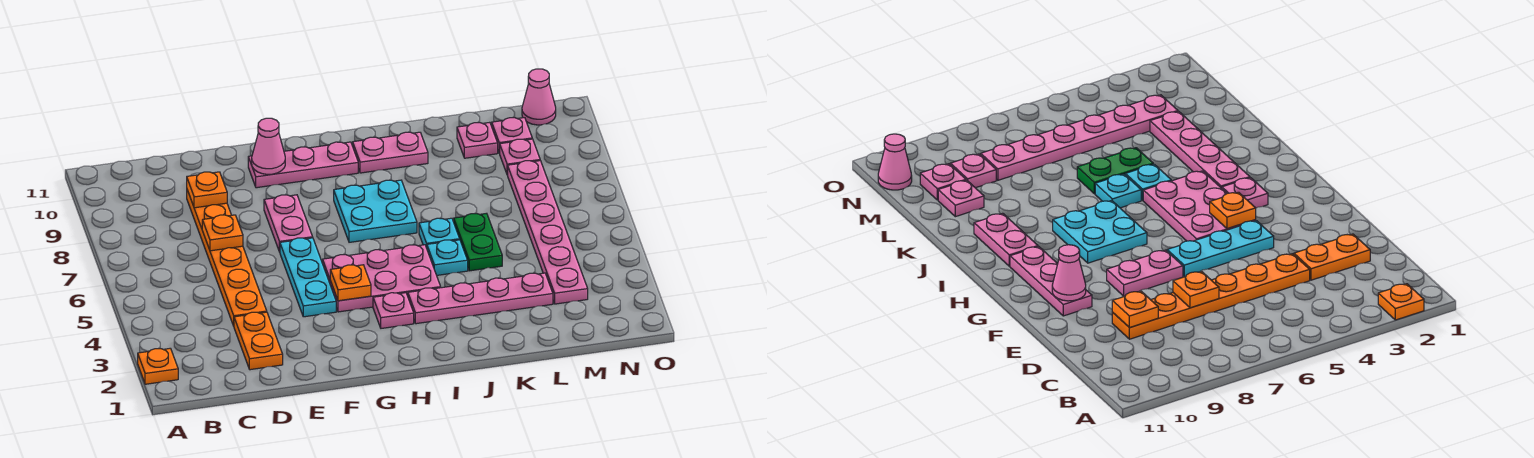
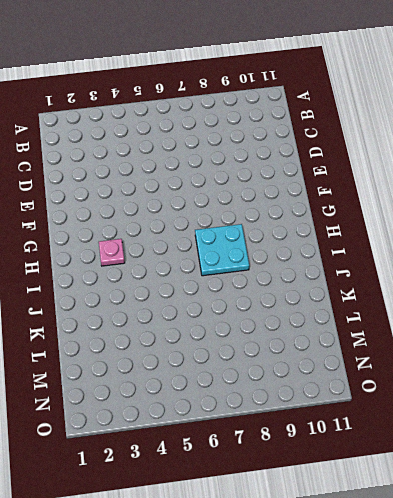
none -> orange 1x1 plate [138,348,178,384]
none -> orange 1x2 plate [234,312,283,370]
none -> orange 1x6 plate [187,190,267,326]

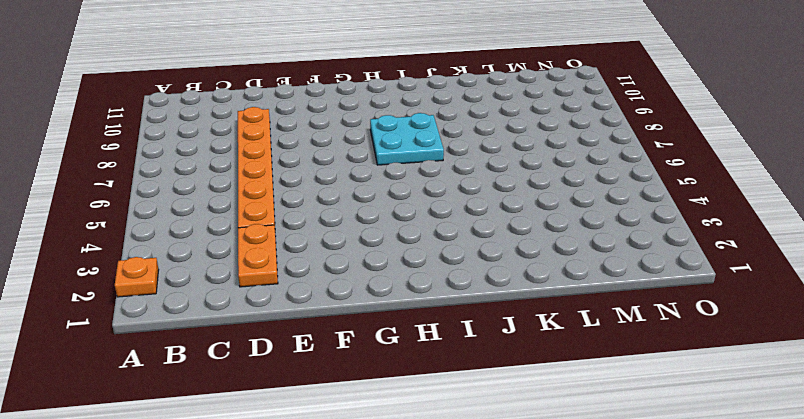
none -> cyan 1x3 plate [280,238,336,317]
none -> pink 1x2 plate [264,195,313,252]
none -> pink 1x3 plate [248,142,358,188]

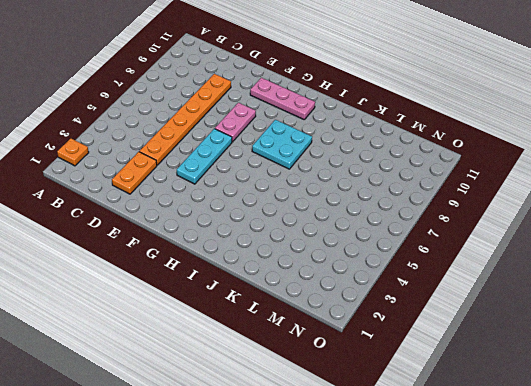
none -> pink 2x3 plate [323,245,441,312]
none -> pink 1x1 plate [373,293,414,328]
none -> pink 1x4 plate [408,273,553,324]

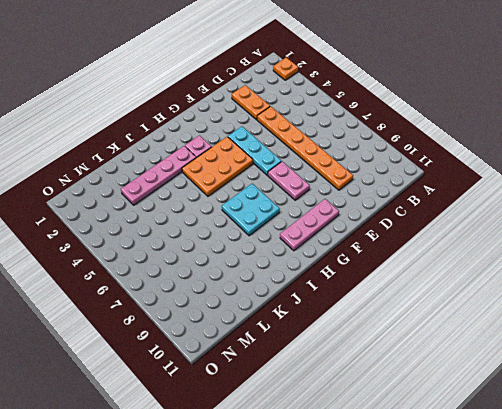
orange 2x3 plate [182,137,253,196] -> pink 2x3 plate [323,245,441,312]
none -> pink 1x2 plate [353,132,428,173]
none -> cyan 1x1 plate [427,240,468,275]
none -> cyan 1x1 plate [419,218,460,248]

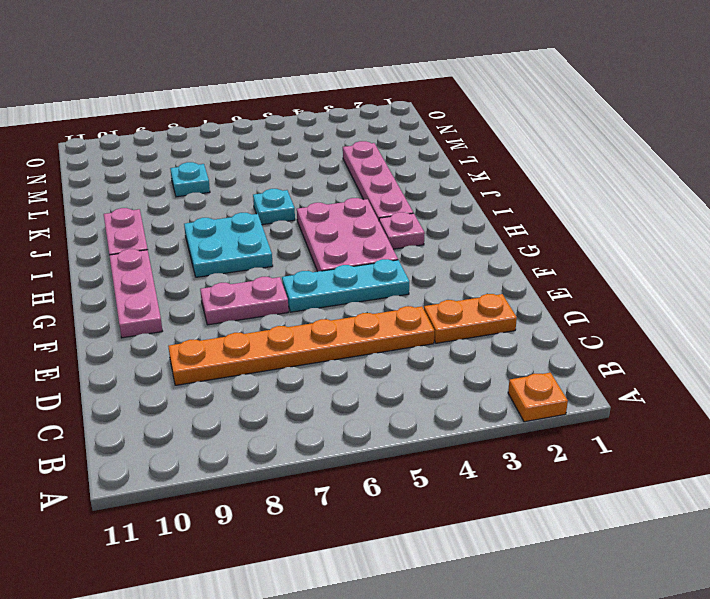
cyan 1x1 plate [170,162,210,197] -> cyan 1x1 plate moved to [427,240,468,275]
none -> green 1x2 plate [454,213,502,271]
none -> pink 1x1 plate [457,122,498,158]
none -> pink 1x6 plate [508,161,588,304]

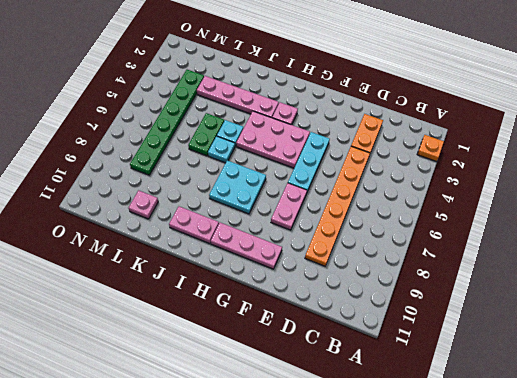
green 1x6 plate [130,70,204,175] -> pink 1x6 plate [508,161,588,304]
none -> pink 1x1 plate [500,139,540,175]
none -> pink 1x1 plate [492,118,532,153]
none -> pink 1x1 cone [522,69,556,125]

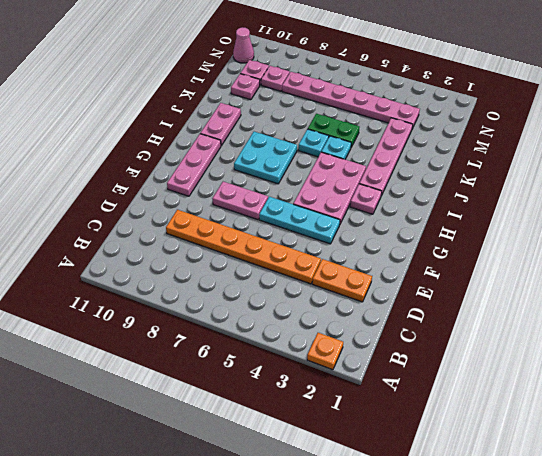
none -> orange 1x1 plate [202,215,243,251]
none -> orange 1x1 plate [187,172,227,208]
none -> pink 1x1 cone [252,118,285,174]

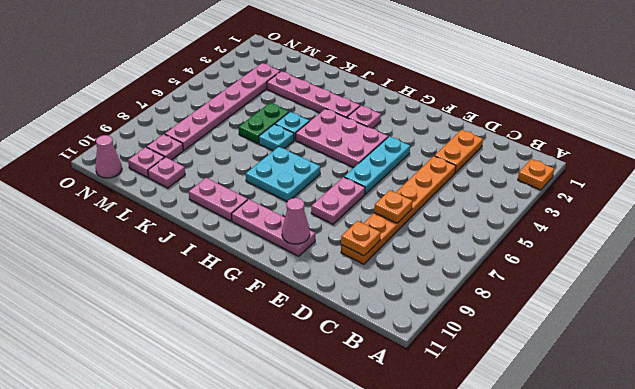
none -> orange 1x1 plate [330,265,371,301]

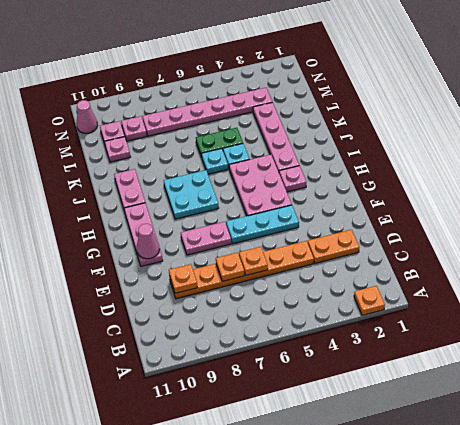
orange 1x1 plate [239,247,268,275] -> orange 1x1 plate moved to [330,265,371,301]

